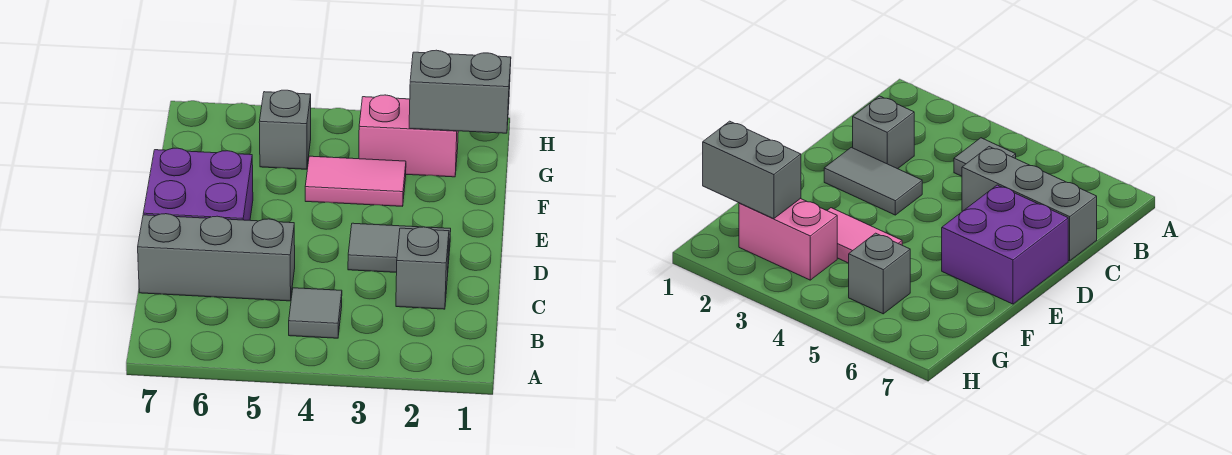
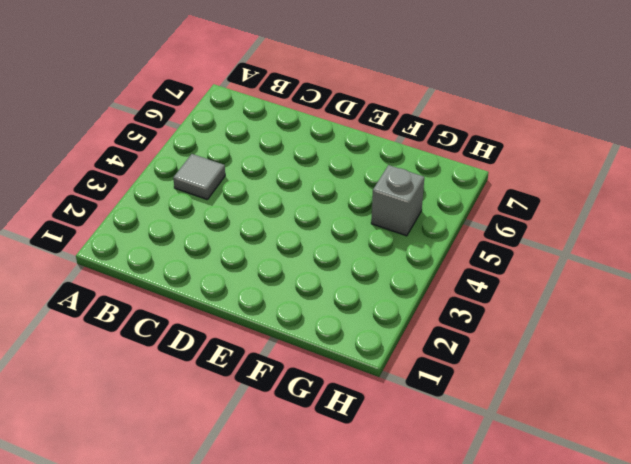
none -> grey 1x1 brick [396,227,449,309]
none -> grey 1x3 brick [138,214,295,301]

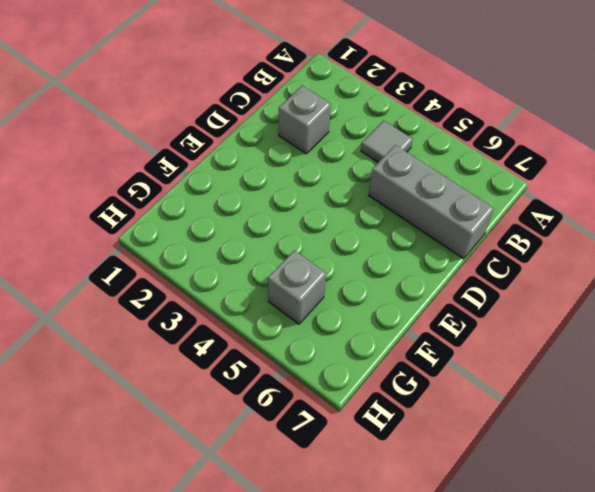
none -> grey 1x2 tile [348,223,451,273]
none -> purple 2x2 brick [143,148,253,220]

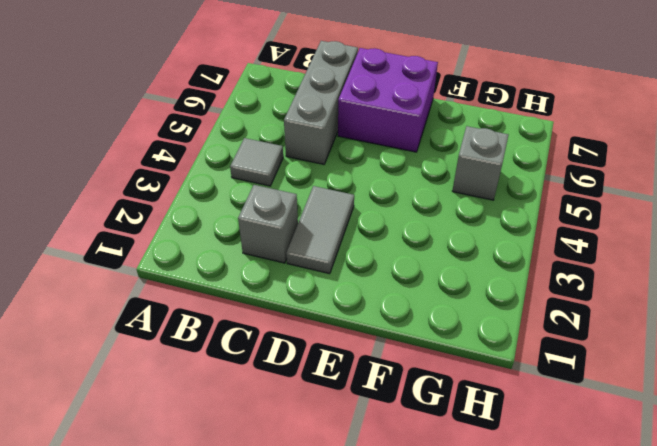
none -> pink 1x2 tile [305,156,406,206]
none -> pink 1x2 brick [359,95,458,177]

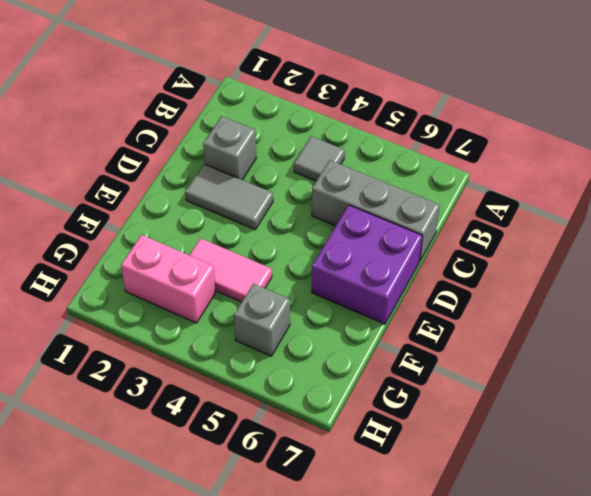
none -> grey 1x2 brick [409,50,511,133]

